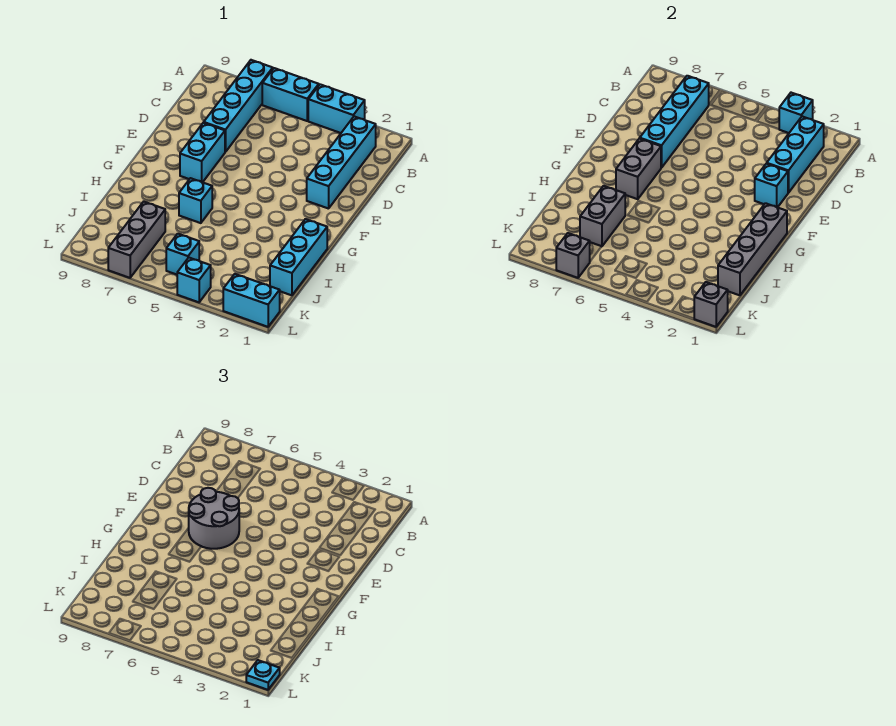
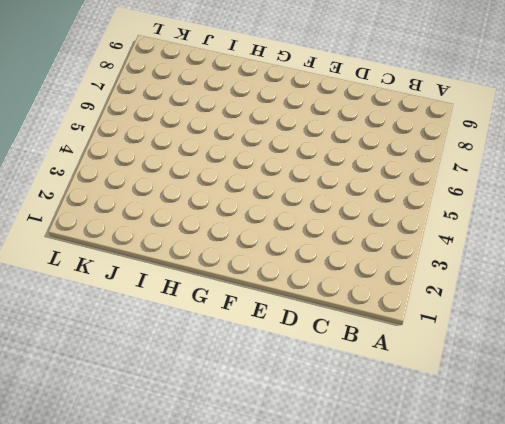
none -> cyan 1x2 brick [308,84,365,133]
none -> cyan 1x2 brick [262,68,319,121]
none -> cyan 1x4 brick [204,60,273,152]

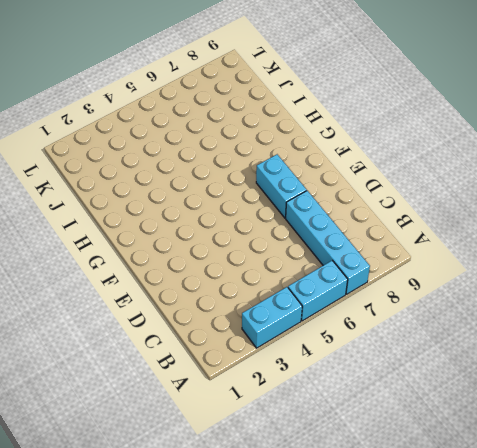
none -> cyan 1x4 brick [307,116,376,209]
none -> cyan 1x3 brick [270,219,327,295]
none -> cyan 1x1 brick [179,178,212,223]

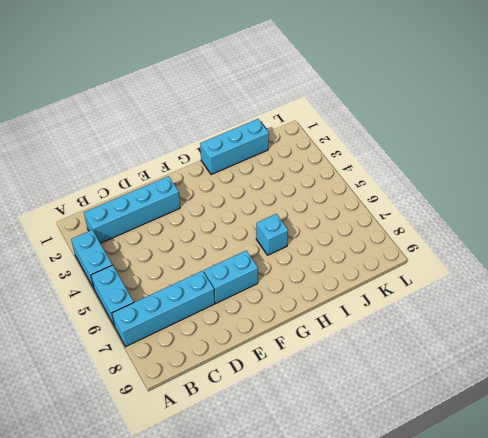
none -> grey 1x3 brick [108,202,165,278]
none -> cyan 1x1 brick [166,234,199,275]
none -> cyan 1x2 brick [223,274,280,327]

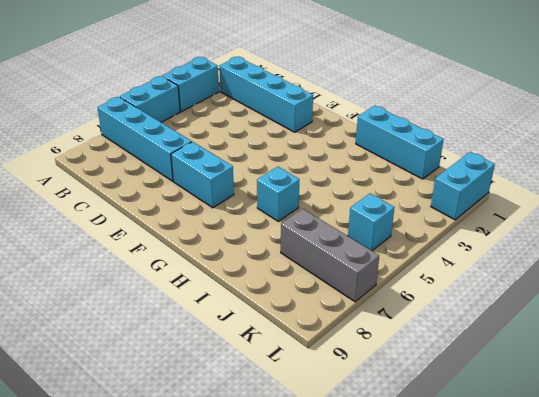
none -> cyan 1x1 brick [177,258,211,302]
none -> cyan 1x1 brick [779,93,813,133]
none -> cyan 1x3 brick [767,116,824,193]

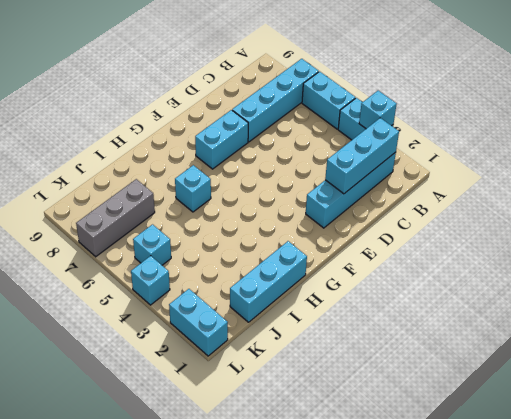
none -> cyan 1x4 brick [640,76,709,168]
none -> cyan 1x1 brick [755,164,788,207]
none -> grey 1x2 brick [616,138,661,199]

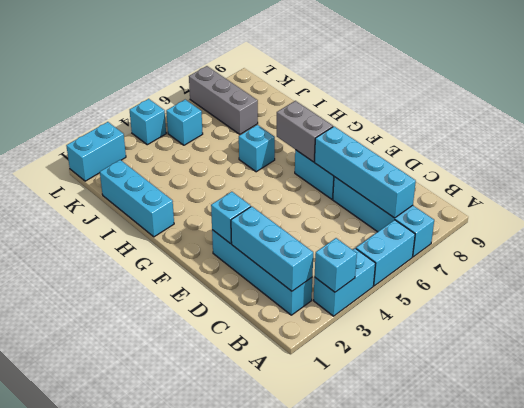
none -> grey 1x4 brick [718,203,787,295]
none -> grey 1x2 brick [580,186,625,246]
none -> grey 1x1 brick [694,282,728,327]

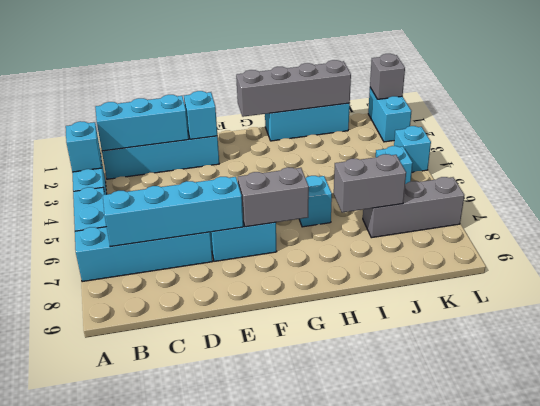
none -> grey 1x1 brick [556,233,590,278]
none -> grey 2x2 round brick [189,488,239,549]
none -> cyan 1x1 plate [246,660,280,690]

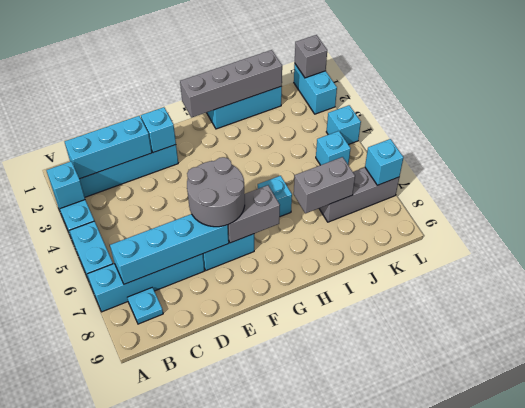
cyan 1x1 plate [127,288,163,324] -> cyan 1x1 plate moved to [246,660,280,690]
cyan 1x1 brick [365,139,403,185] -> grey 1x1 brick [556,233,590,278]

